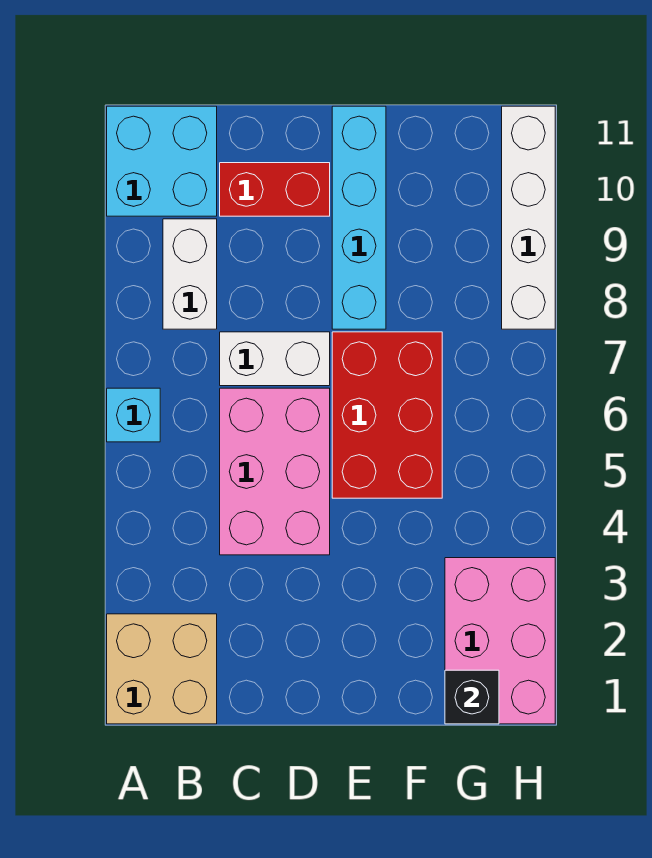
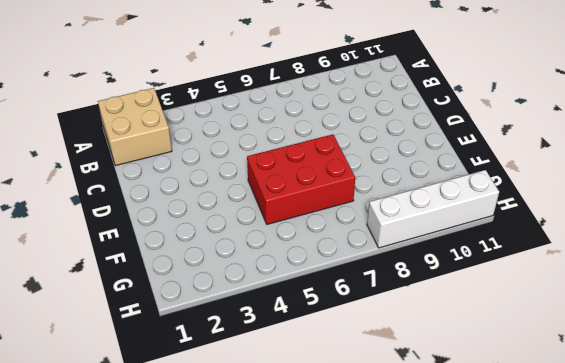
none -> cyan 1x1 brick [107,388,160,442]
none -> cyan 2x2 brick [107,106,217,216]
none -> white 1x2 brick [163,219,217,329]

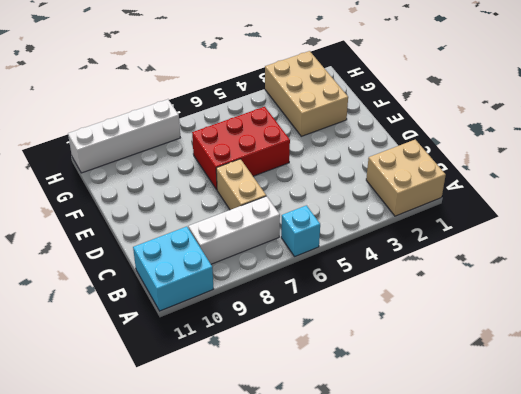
white 1x3 brick [188,196,280,264] -> white 1x2 brick [163,219,217,329]
tan 1x2 brick [216,159,266,210] -> white 1x2 brick [220,332,330,386]
tan 2x3 brick [265,51,348,136] -> pink 2x3 brick [445,558,555,724]
none -> pink 2x3 brick [220,388,330,555]
none -> red 1x2 brick [220,163,330,216]
none -> cyan 1x4 brick [332,106,386,329]

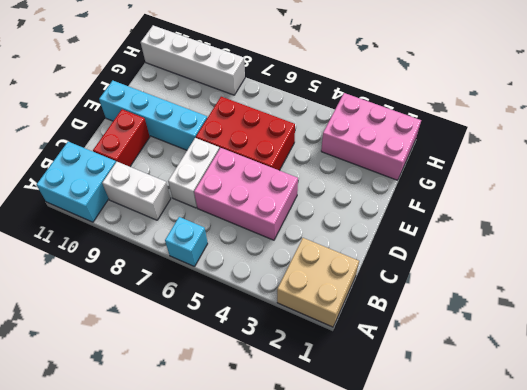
none -> black 1x1 brick [445,670,499,724]

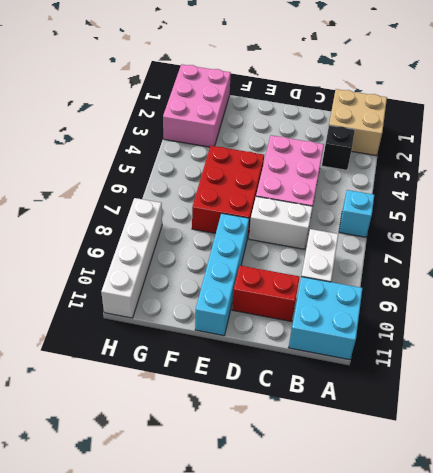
black 1x1 brick [322,125,355,170] -> black 1x1 brick moved to [445,670,499,724]

